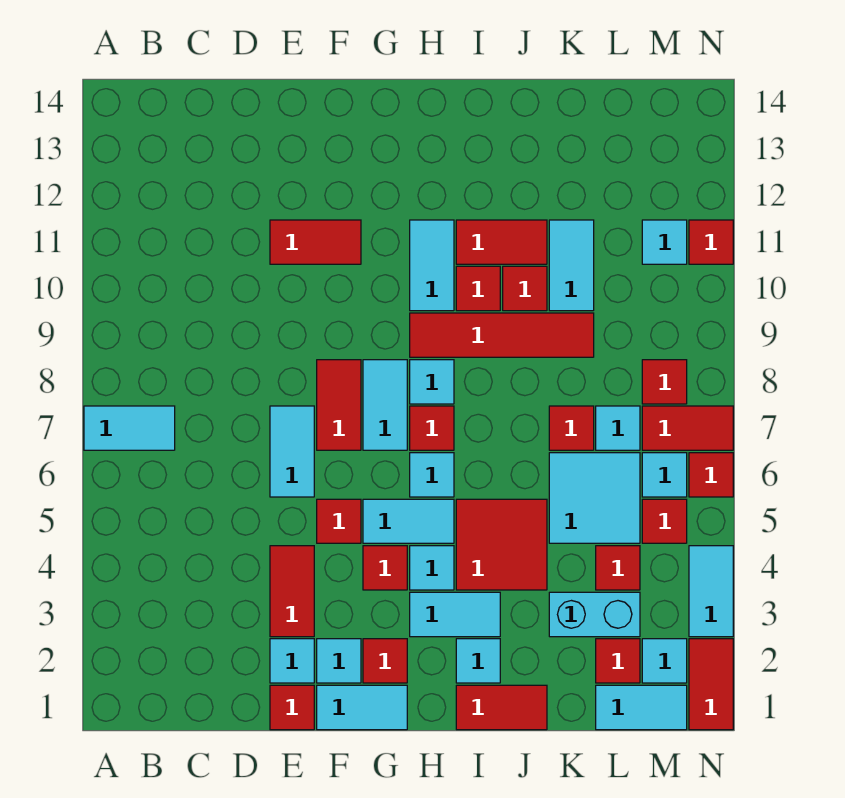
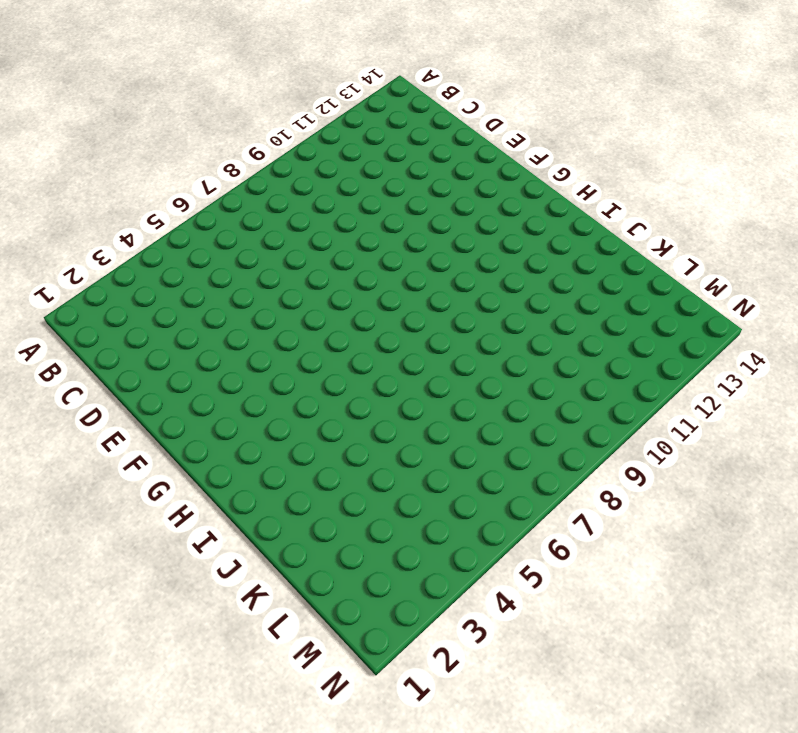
none -> cyan 1x2 tile [84,406,175,450]
none -> red 1x1 tile [270,685,314,730]
none -> cyan 1x1 tile [270,639,314,683]
none -> red 1x2 tile [270,546,314,637]

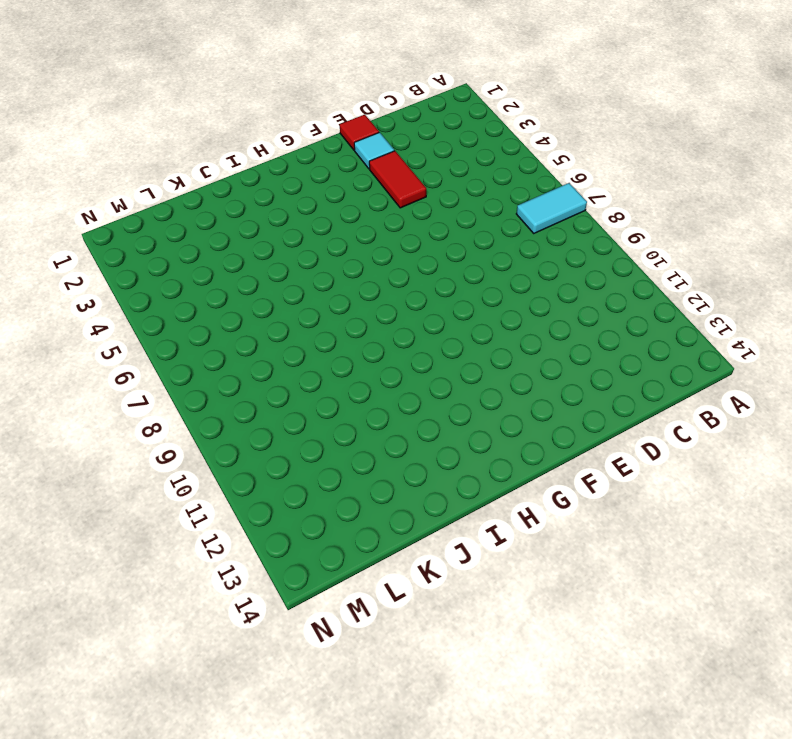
none -> cyan 1x2 tile [270,406,314,497]
none -> red 1x2 tile [270,220,361,264]
none -> cyan 1x2 tile [317,685,407,730]
none -> cyan 1x1 tile [317,639,361,683]

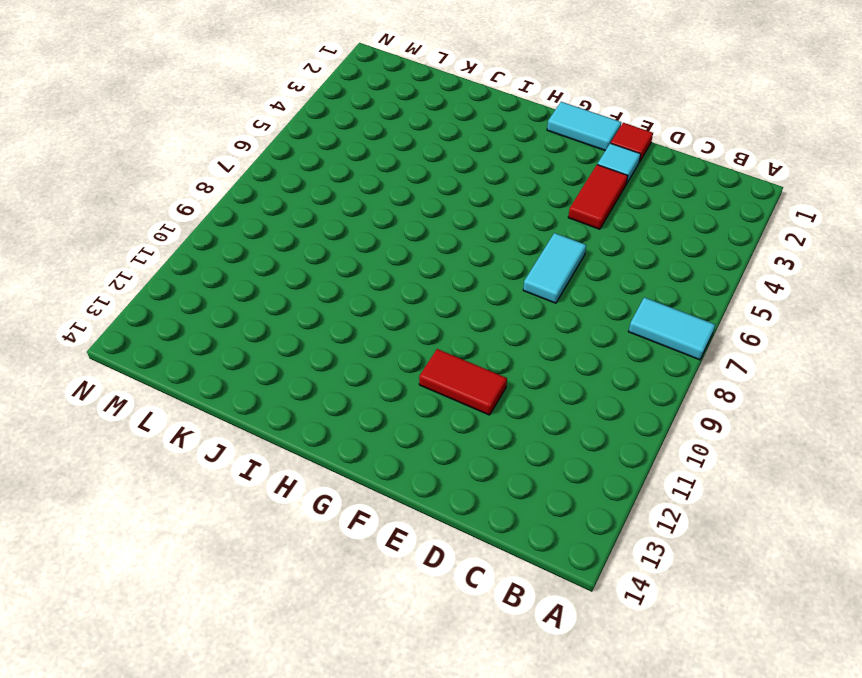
none -> cyan 1x1 tile [317,639,361,683]
none -> red 1x1 tile [317,499,361,543]
none -> red 1x2 tile [317,360,361,450]
none -> red 1x1 tile [363,639,407,683]

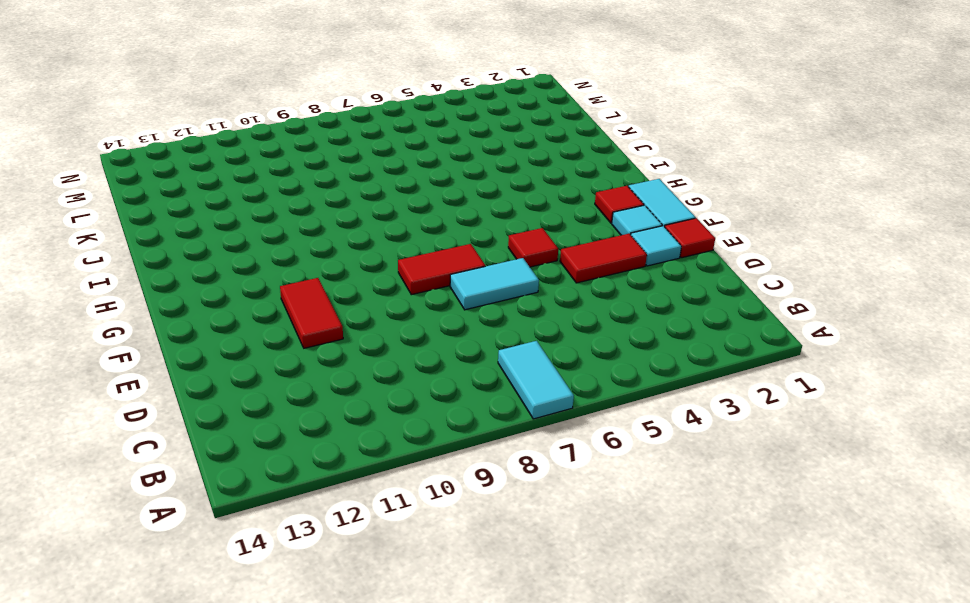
none -> red 1x1 tile [363,546,407,590]
none -> cyan 1x2 tile [363,499,454,543]
none -> cyan 1x2 tile [363,360,407,450]
none -> cyan 1x2 tile [410,592,500,637]

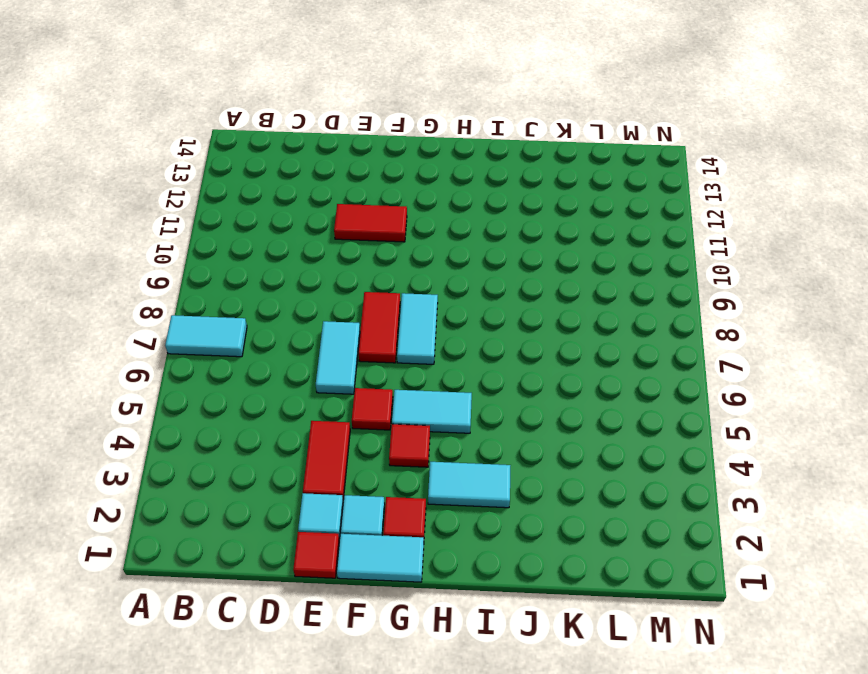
none -> cyan 1x1 tile [410,546,454,590]
none -> cyan 1x1 tile [410,453,454,497]
none -> red 1x1 tile [410,406,454,450]
none -> cyan 1x1 tile [410,360,454,404]

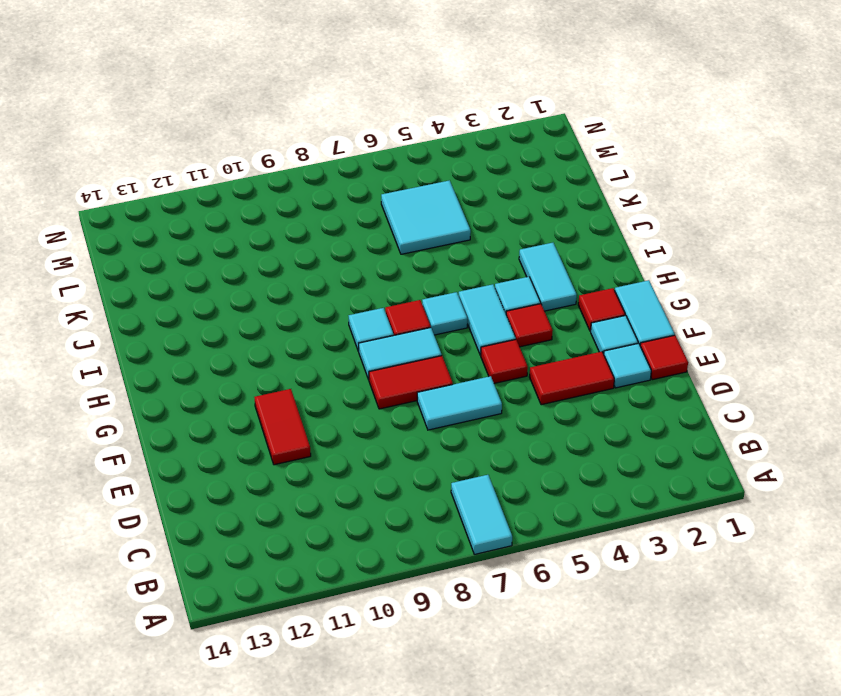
none -> red 1x4 tile [410,313,594,357]
none -> cyan 1x2 tile [410,220,454,311]
none -> red 1x2 tile [456,685,547,730]
none -> cyan 1x1 tile [456,639,500,683]

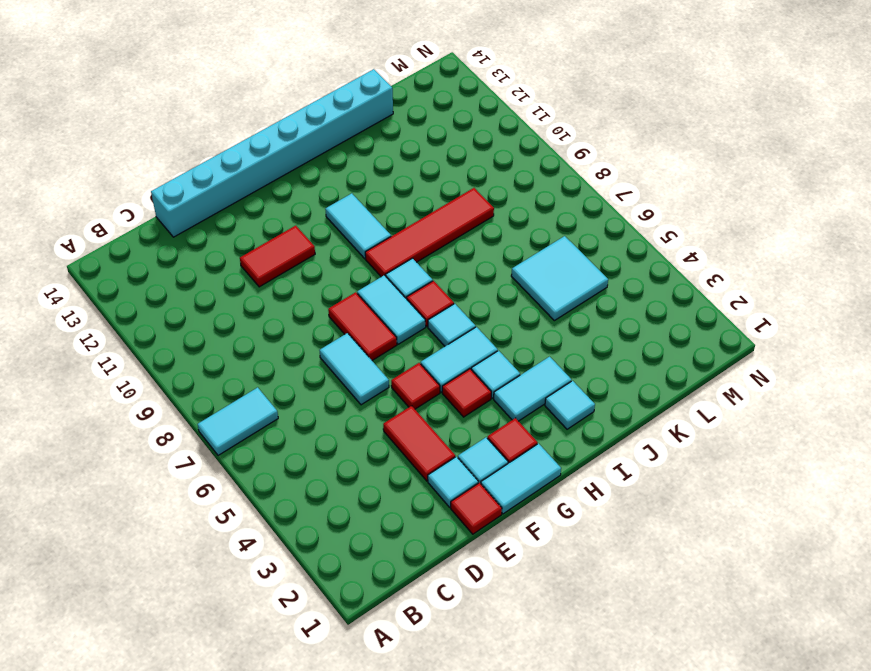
cyan 1x8 brick [151,69,393,237] -> none
none -> red 1x2 tile [456,685,547,730]
none -> red 2x2 tile [456,499,547,590]
none -> red 1x1 tile [456,266,500,311]
none -> red 1x2 tile [456,220,547,264]

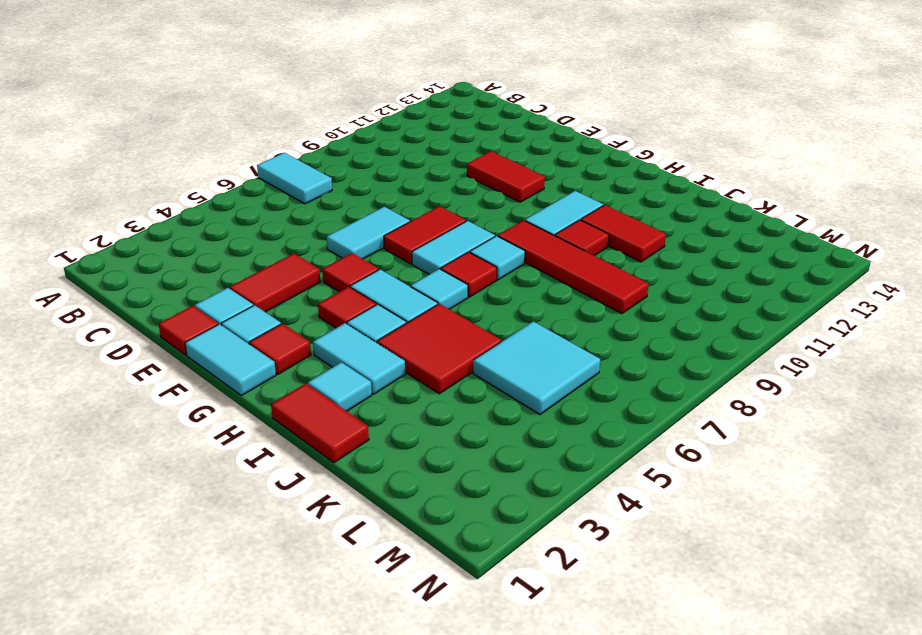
none -> red 1x1 tile [503,266,547,311]
none -> cyan 1x2 brick [549,592,640,637]
none -> red 1x1 tile [549,406,594,450]
none -> cyan 1x2 tile [549,220,594,311]

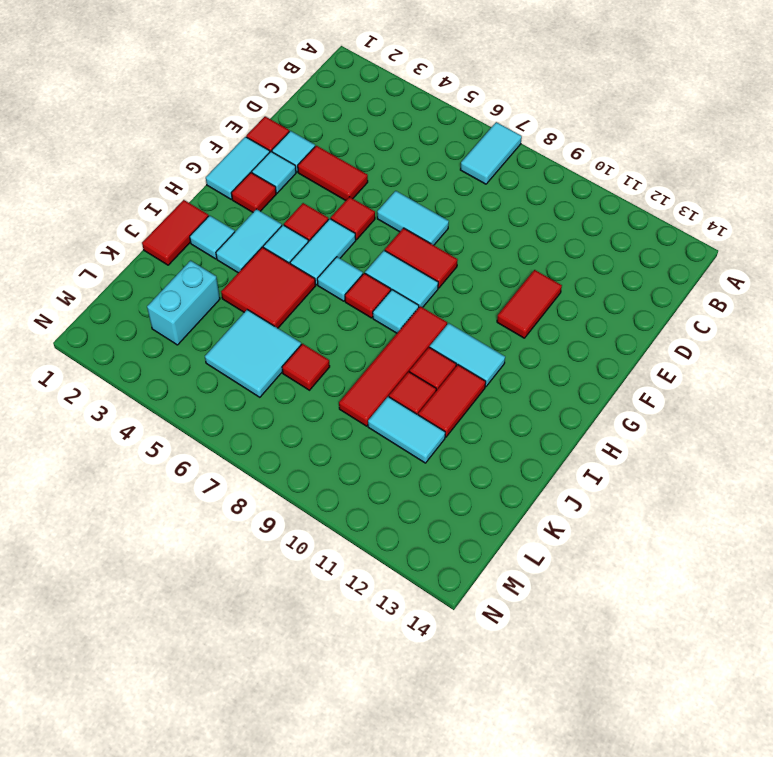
none -> cyan 1x2 tile [596,685,687,730]
none -> red 1x1 tile [596,639,640,683]
none -> red 1x1 tile [596,546,640,590]
none -> cyan 1x1 tile [596,406,640,450]

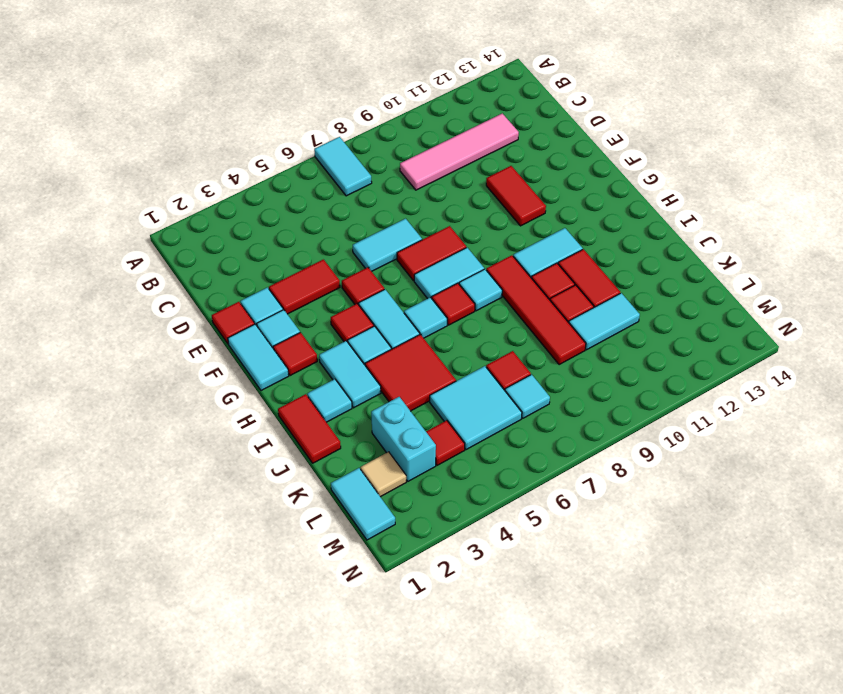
pink 1x4 tile [400,113,519,190] -> none
tan 1x1 tile [361,452,406,497] -> red 1x1 tile [596,639,640,683]
none -> cyan 1x1 tile [642,639,687,683]
none -> red 1x1 tile [642,499,687,543]
none -> cyan 1x1 tile [642,453,687,497]
none -> red 1x2 tile [642,406,733,450]

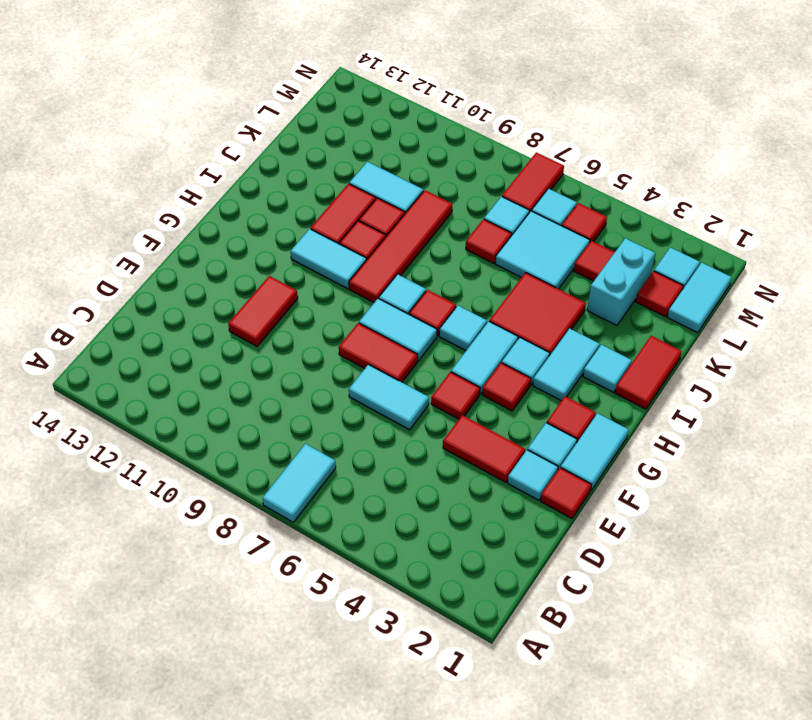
none -> red 1x1 tile [642,360,687,404]
none -> cyan 1x1 tile [642,220,687,264]
none -> red 1x2 tile [689,639,733,730]
none -> cyan 1x2 tile [689,546,733,637]

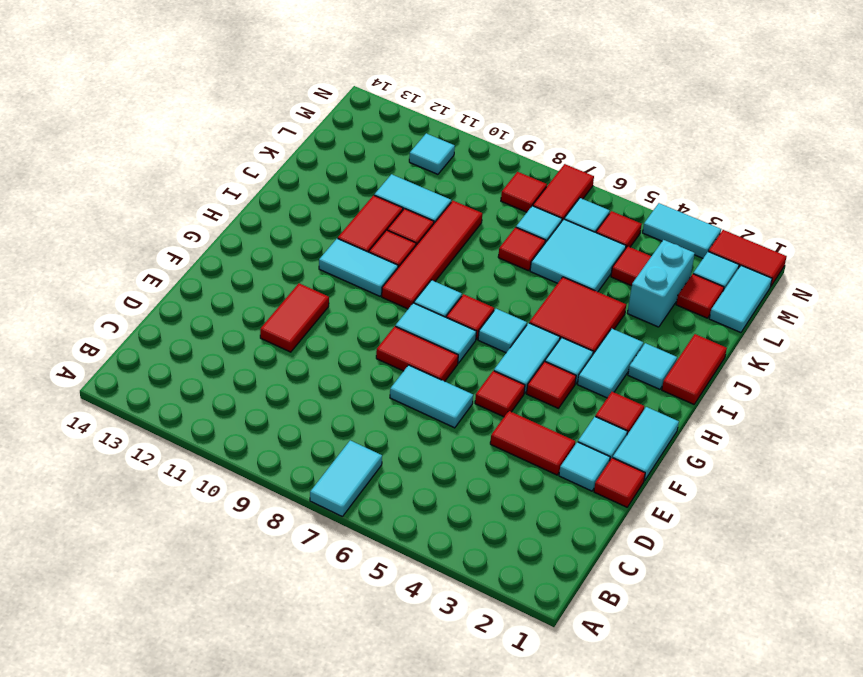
none -> red 1x1 tile [689,453,733,497]
none -> red 1x1 tile [689,220,733,264]

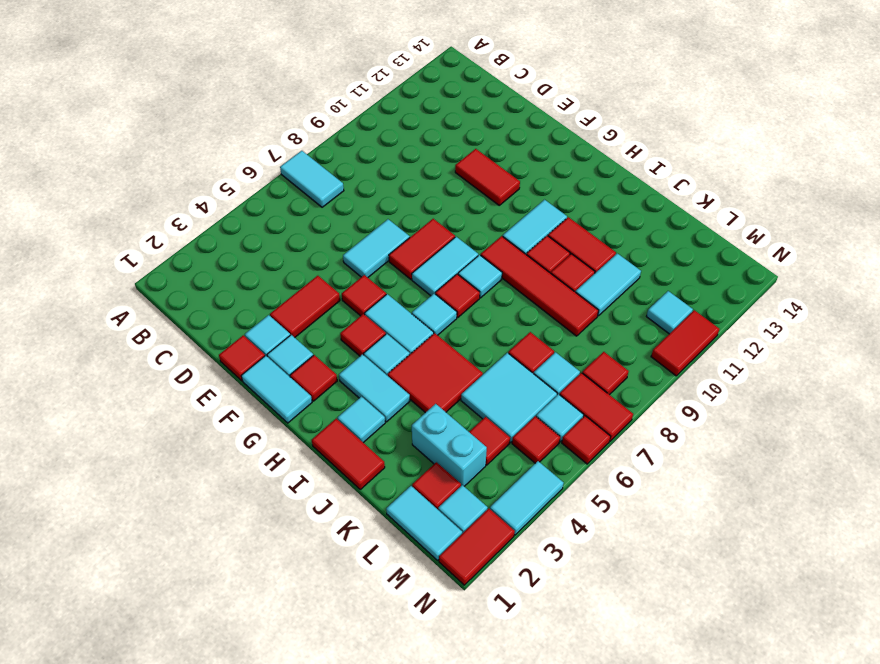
red 1x2 tile [651,310,719,376] -> red 1x1 tile [689,220,733,264]

